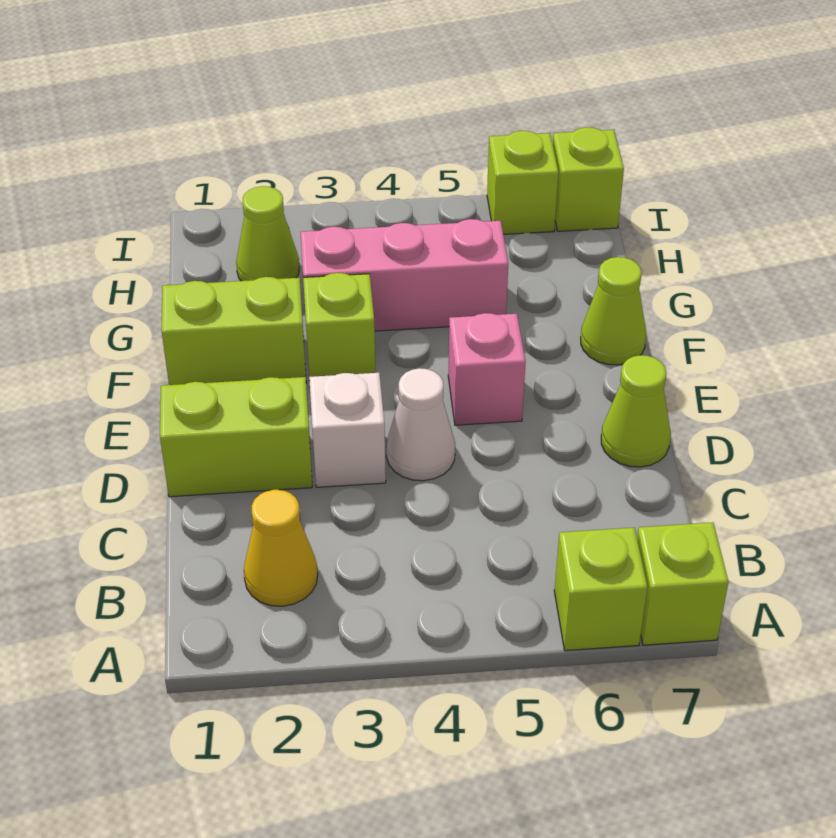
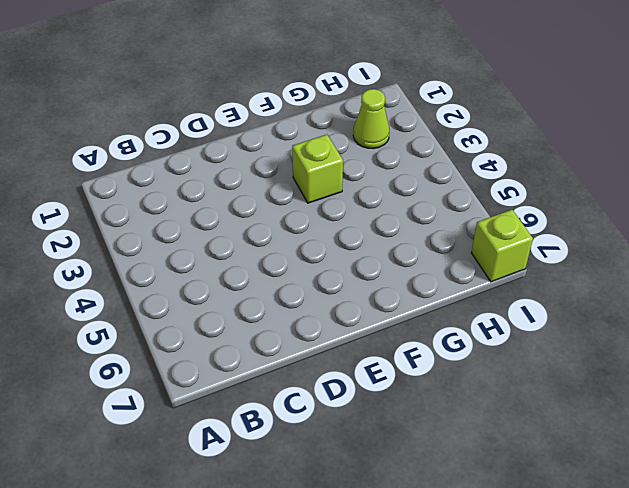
none -> lime 1x1 brick [554,528,648,651]
none -> lime 1x1 brick [637,522,728,645]
none -> yellow 1x1 cone [244,490,318,606]

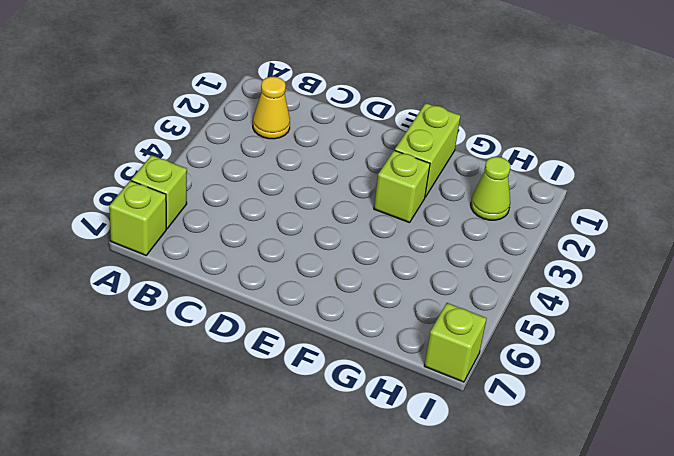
none -> lime 1x2 brick [160,377,312,497]
none -> white 1x1 brick [309,373,386,487]
none -> white 1x1 cone [386,368,455,481]

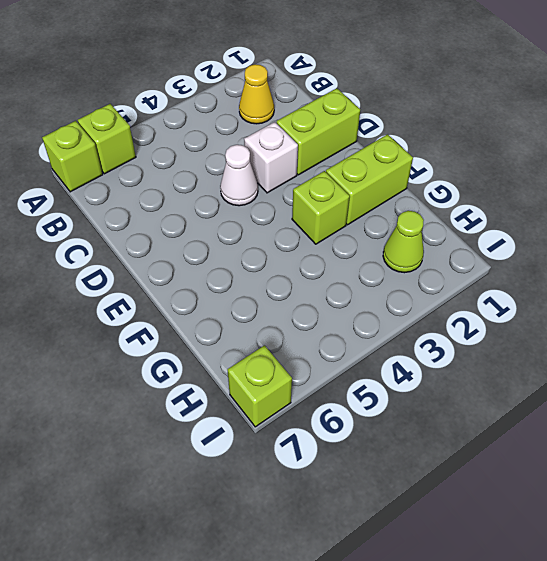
none -> lime 1x1 cone [601,355,670,467]
none -> pink 1x1 brick [448,313,526,425]
none -> lime 1x1 cone [581,257,646,365]

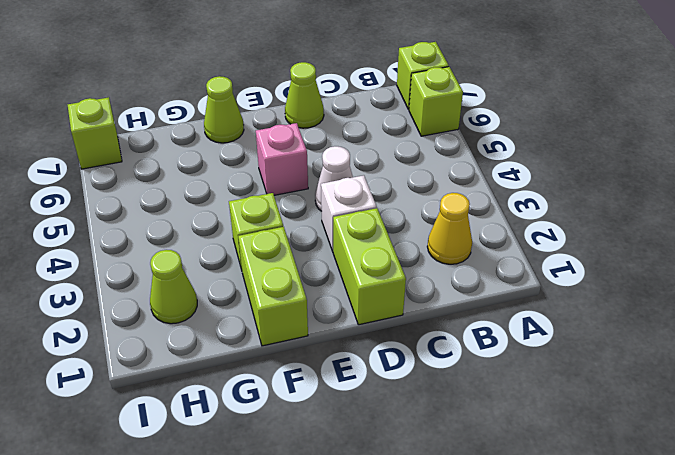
none -> pink 1x3 brick [300,219,508,331]
none -> lime 1x1 brick [487,131,559,234]

